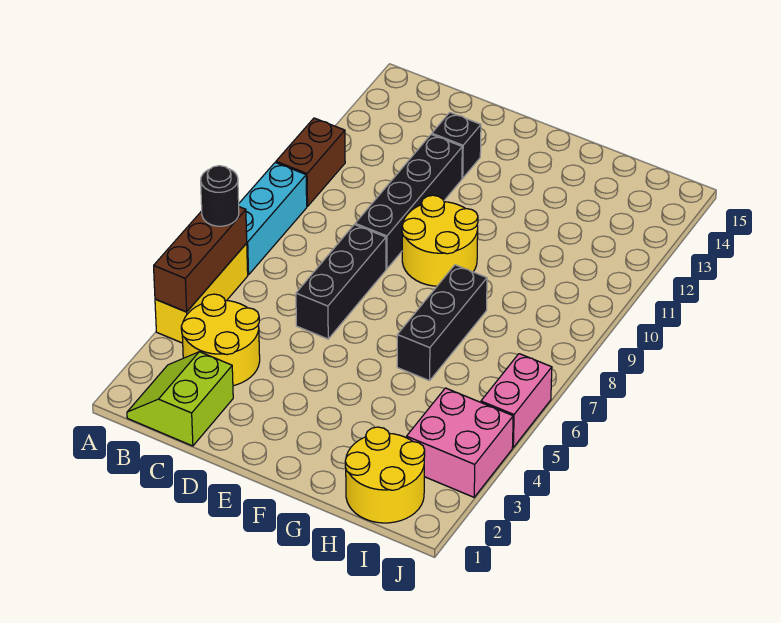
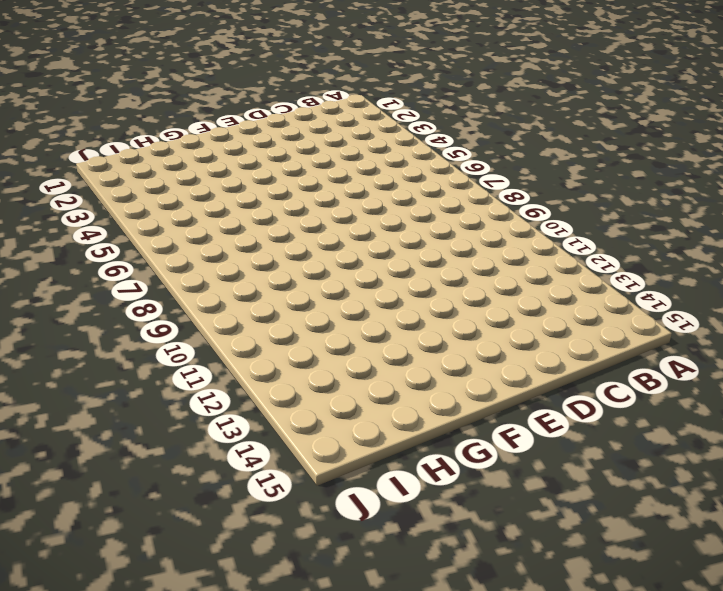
none -> yellow 1x3 brick [155,244,248,343]
none -> cyan 1x3 brick [239,163,307,275]
none -> brown 1x2 brick [276,118,345,206]

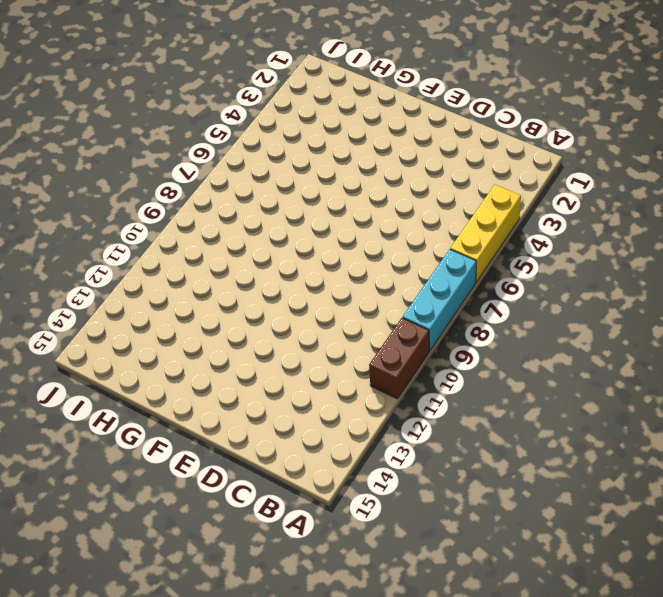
none -> lime 2x2 slope [127,352,233,446]
none -> yellow 2x2 round brick [181,294,260,386]
none -> black 1x3 brick [296,225,386,339]

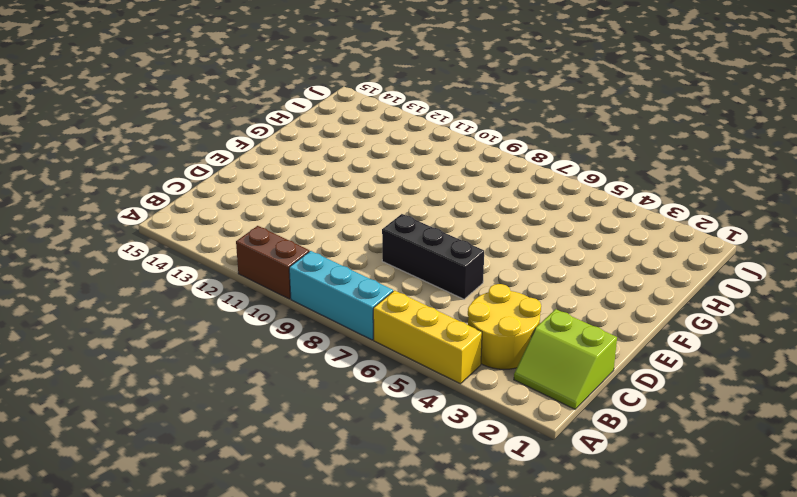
none -> black 1x4 brick [355,135,462,269]
none -> black 1x1 brick [432,113,481,178]
none -> yellow 2x2 round brick [402,195,478,286]

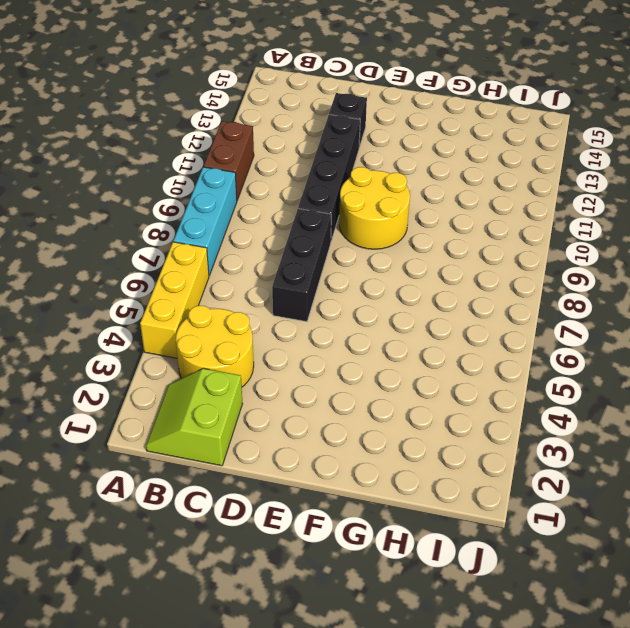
none -> black 1x3 brick [397,265,487,381]
none -> yellow 2x2 round brick [345,427,425,523]
none -> pink 2x2 brick [407,388,513,497]

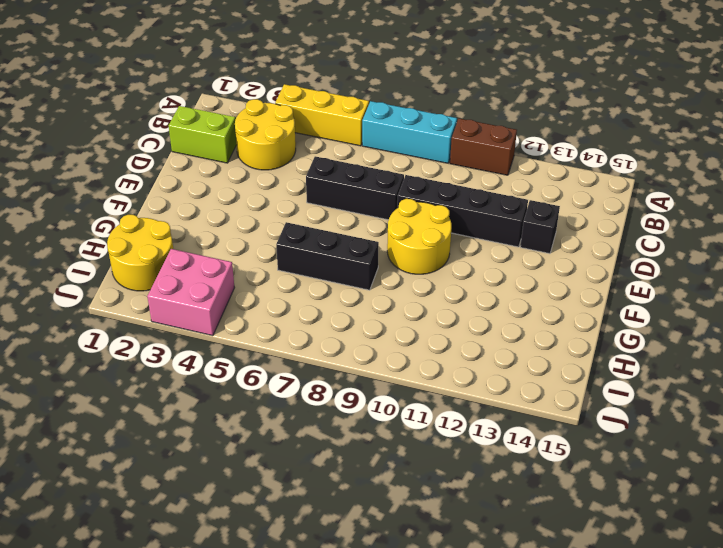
none -> pink 1x2 brick [481,354,552,447]
none -> brown 1x3 brick [154,207,247,312]
none -> black 1x1 round brick [201,166,239,226]

